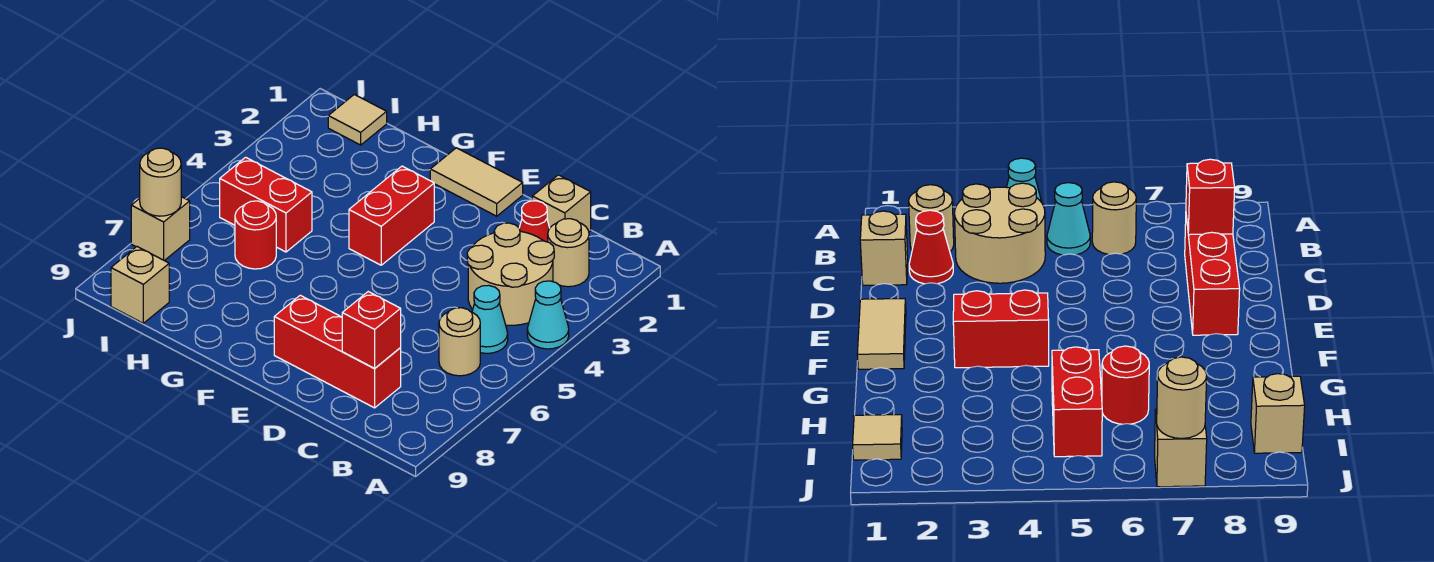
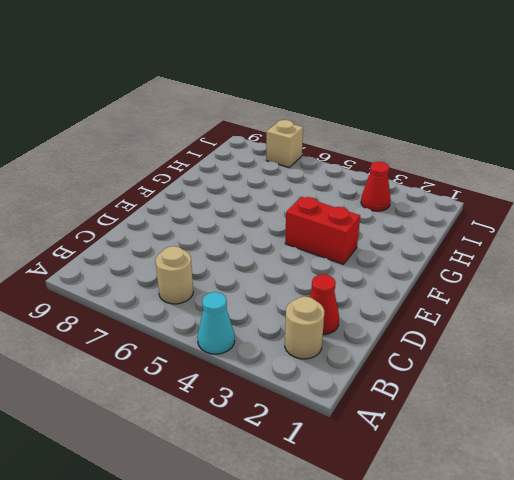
red 1x1 cone [361,162,391,211] -> none
none -> tan 2x2 round brick [467,223,554,325]
none -> cyan 1x1 cone [472,285,508,353]
none -> tan 1x1 brick [532,175,591,232]

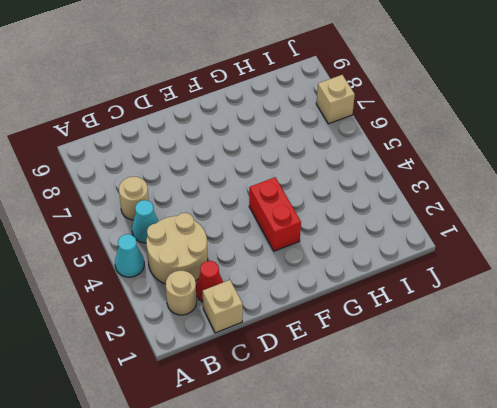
none -> red 1x3 brick [274,295,401,408]
none -> tan 1x2 tile [430,148,523,216]
none -> red 1x2 brick [220,157,312,252]

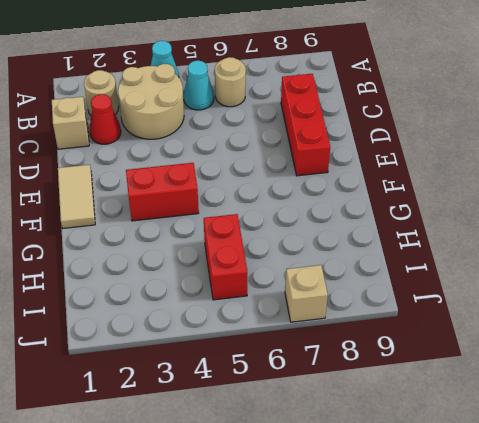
none -> red 1x1 round brick [235,201,276,269]
none -> tan 1x1 tile [328,95,387,145]
none -> tan 1x1 brick [111,247,169,323]

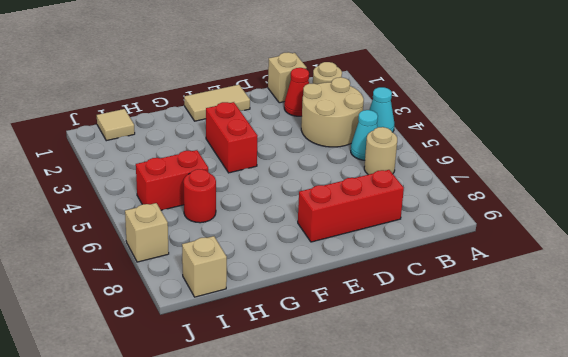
none -> red 1x1 brick [342,292,401,368]
none -> tan 1x1 round brick [140,148,181,216]

